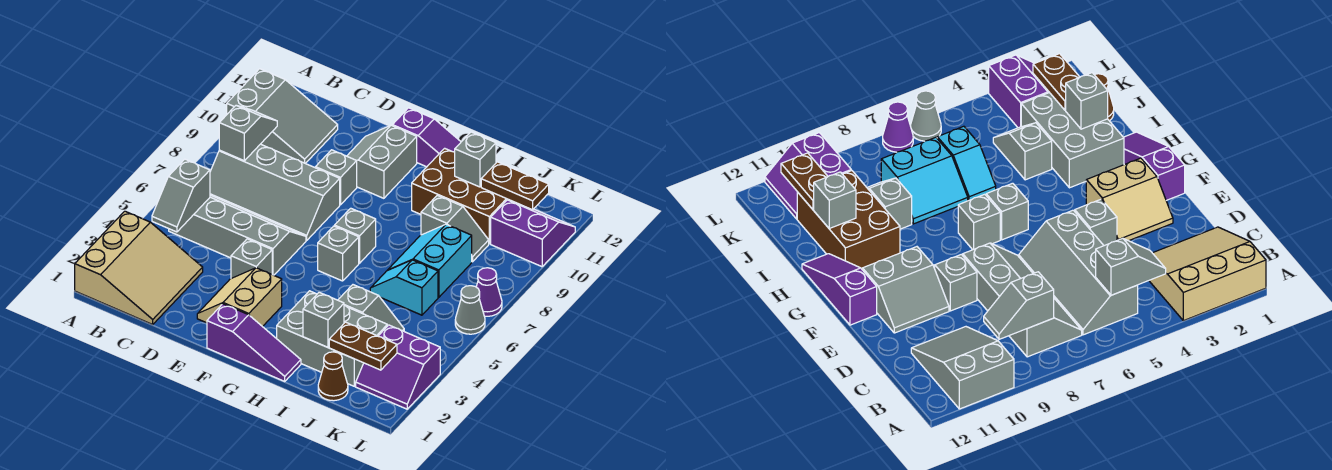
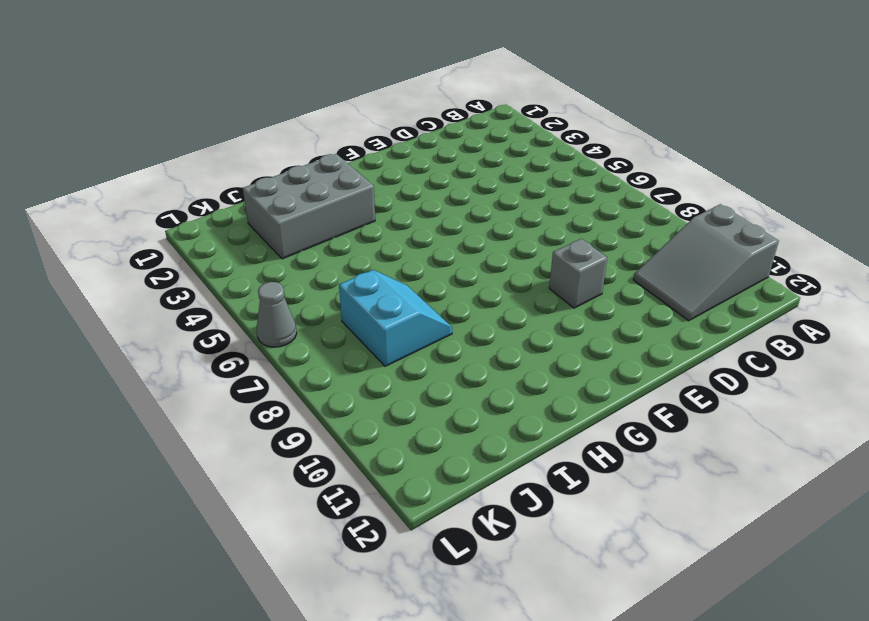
none -> tan 3x3 slope [75,211,203,324]
none -> grey 2x4 slope [169,195,306,275]
none -> grey 2x4 slope [210,144,340,240]

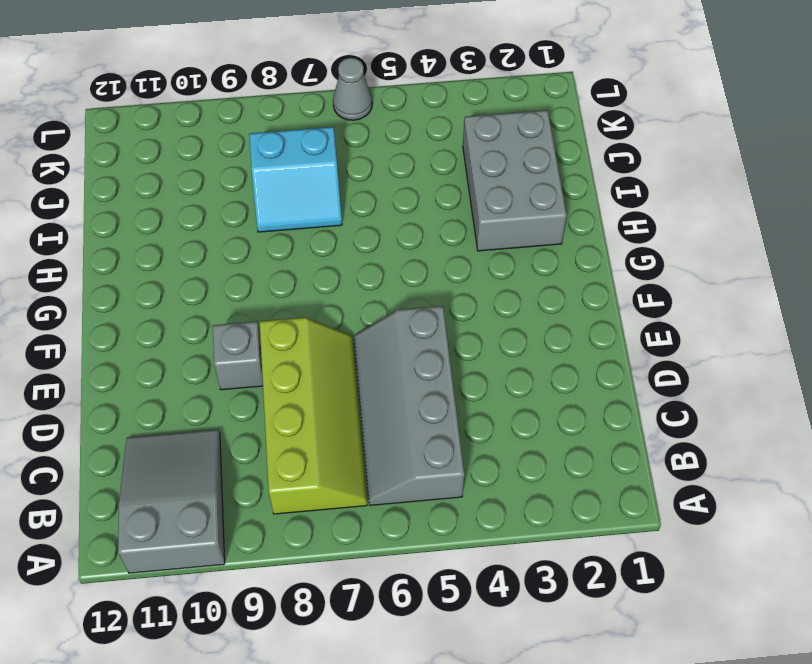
lime 2x4 slope [260,317,367,514] -> grey 2x4 slope [210,144,340,240]
none -> tan 3x3 slope [75,211,203,324]
none -> tan 2x2 slope [197,268,282,327]
none -> grey 1x1 brick [231,239,272,278]

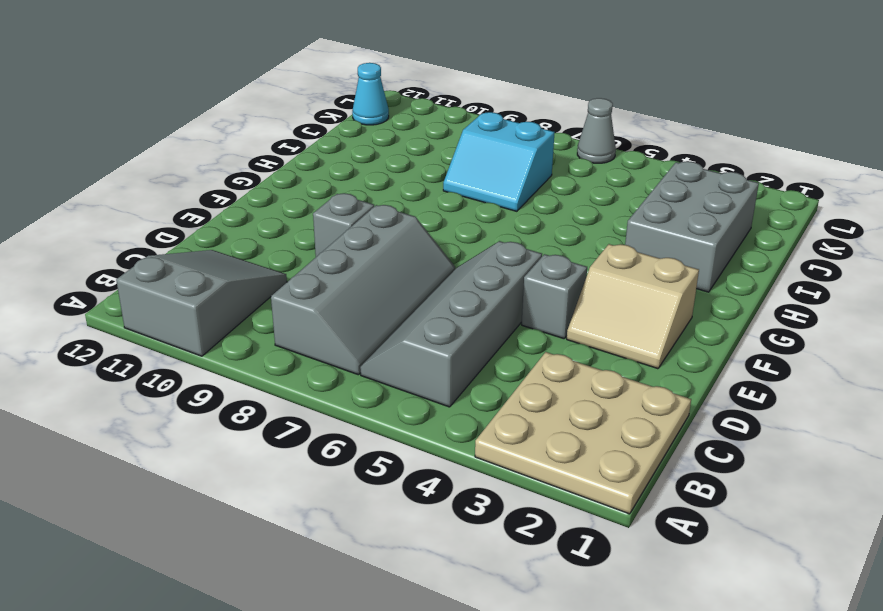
tan 3x3 plate [475,352,691,514] -> tan 3x3 slope [75,211,203,324]
cyan 1x1 cone [352,63,389,125] -> none
none -> grey 2x2 slope [347,125,417,198]
none -> purple 1x3 slope [207,304,301,381]
none -> purple 1x3 slope [392,108,461,167]

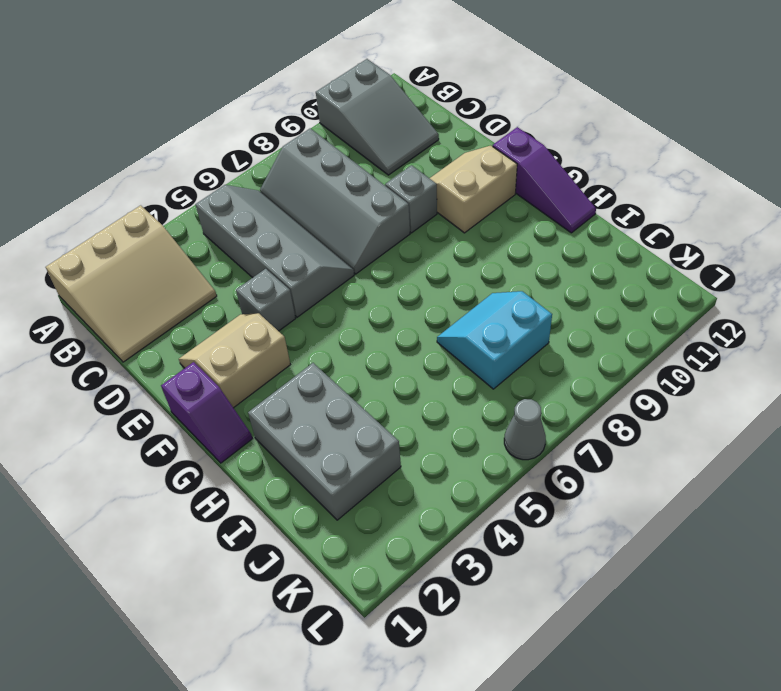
tan 2x2 slope [430,145,517,233] -> grey 2x2 slope [347,125,417,198]
purple 1x2 slope [161,362,253,463] -> purple 1x3 slope [207,304,301,381]
none -> grey 1x1 brick [318,226,359,281]
none -> grey 1x1 brick [335,208,376,263]
none -> brown 2x3 brick [412,148,511,244]

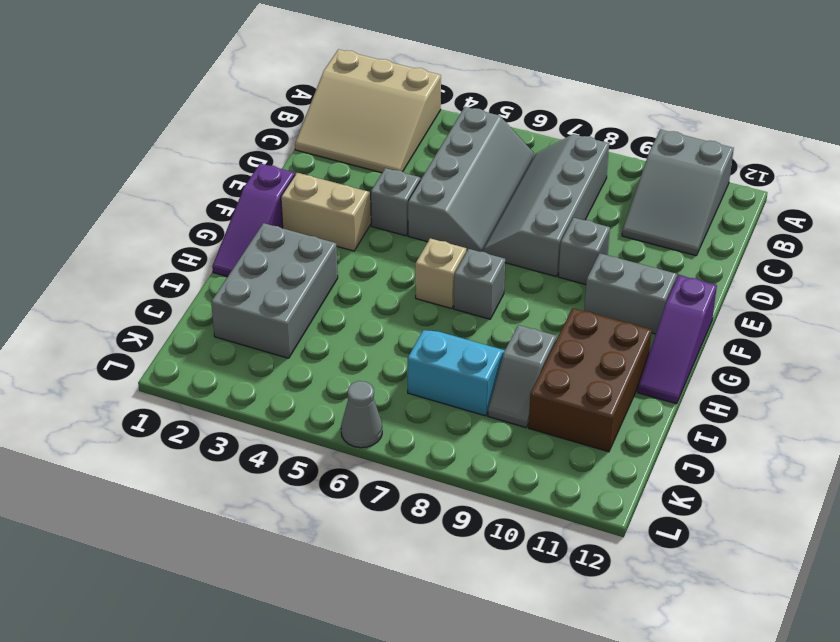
tan 1x1 brick [415,238,466,309] -> grey 1x1 brick [318,226,359,281]
none -> grey 1x2 slope [338,285,404,331]
none -> cyan 1x2 slope [370,260,438,315]
none -> brown 1x1 cone [318,352,348,401]

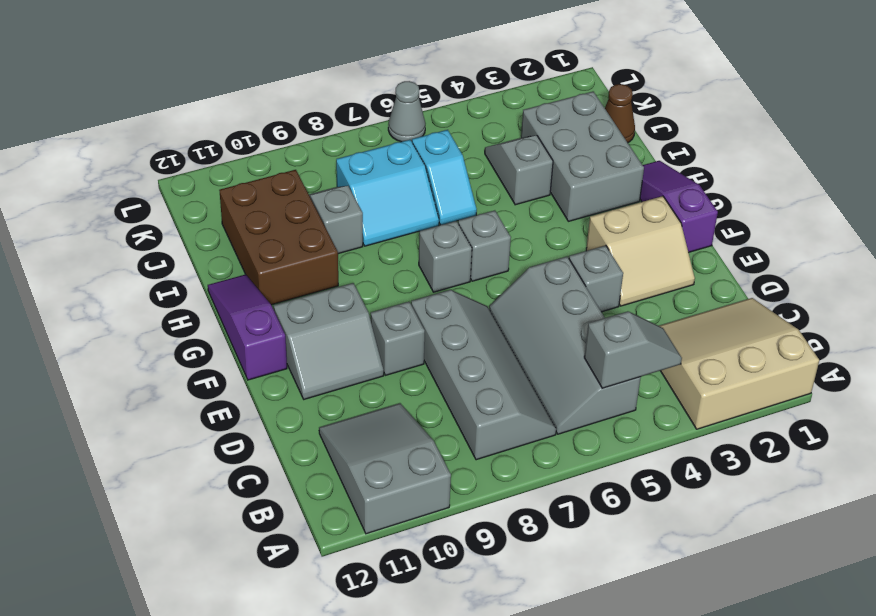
none -> purple 2x2 slope [356,325,440,409]
none -> purple 2x2 slope [491,200,575,267]
none -> purple 1x1 cone [476,268,502,316]

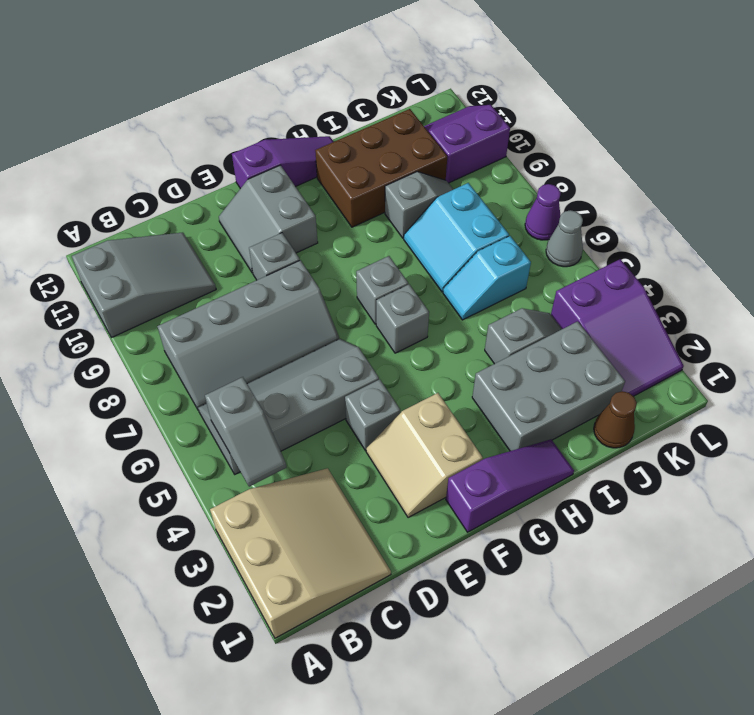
purple 2x3 slope [551,259,684,396] -> purple 2x2 slope [356,325,440,409]
none -> grey 1x2 slope [219,106,277,161]
none -> grey 1x1 brick [303,292,344,347]
none -> grey 1x1 brick [455,132,496,187]

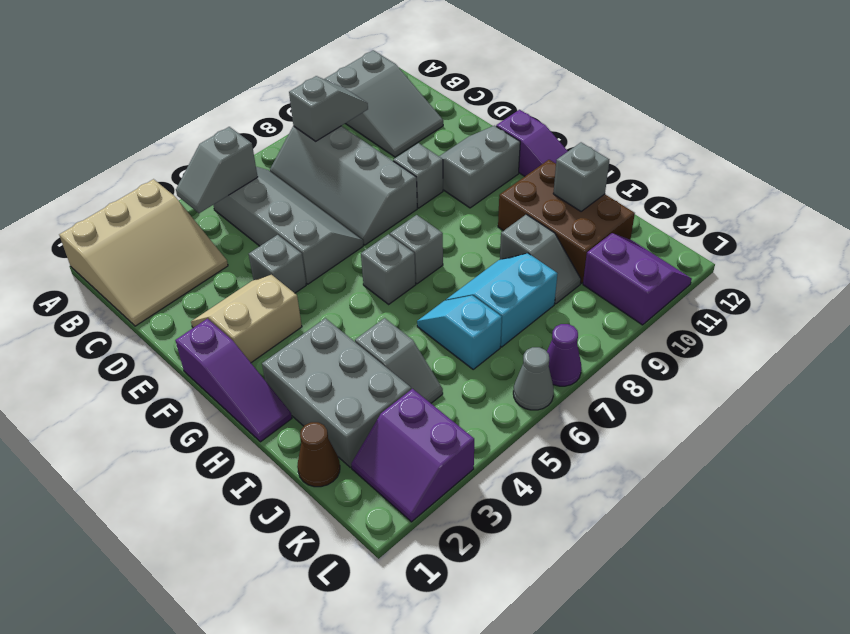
none -> grey 1x1 brick [303,292,344,347]
none -> brown 1x2 plate [329,322,397,370]
none -> brown 1x2 plate [481,162,549,210]

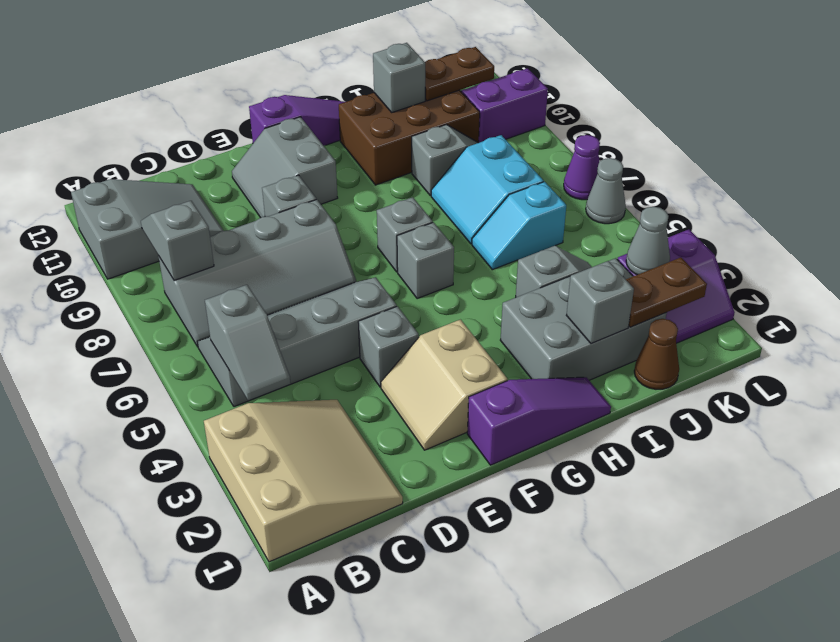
grey 1x1 cone [626,207,670,275] -> none

